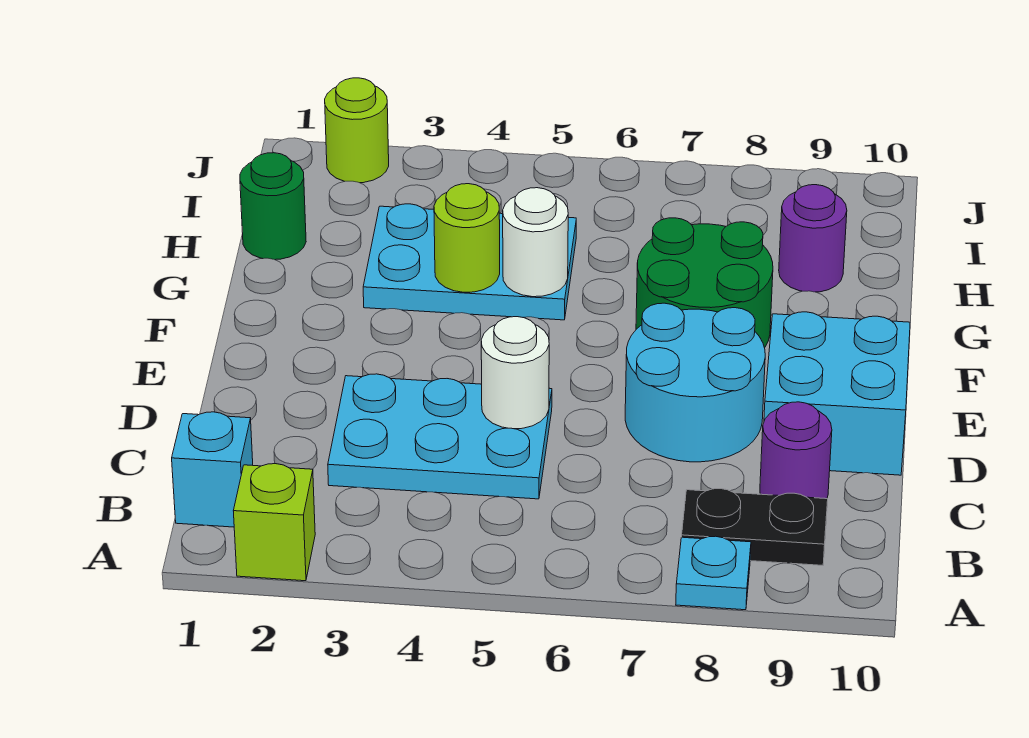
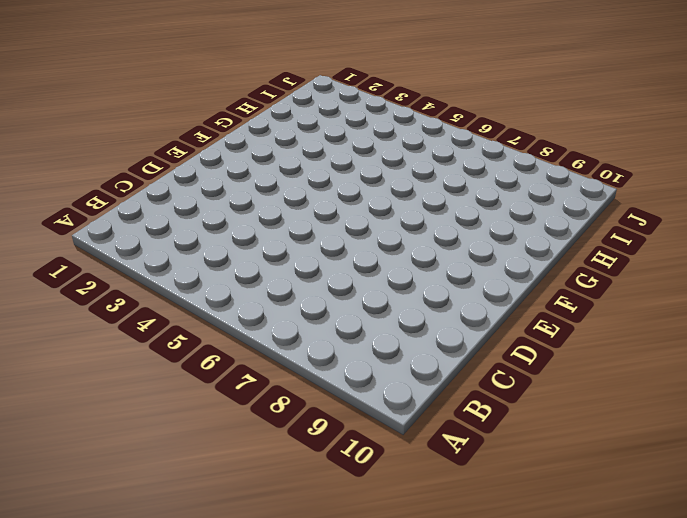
none -> lime 1x1 brick [234,464,315,581]
none -> cyan 1x1 plate [676,536,751,610]
none -> cyan 1x1 brick [172,412,253,527]

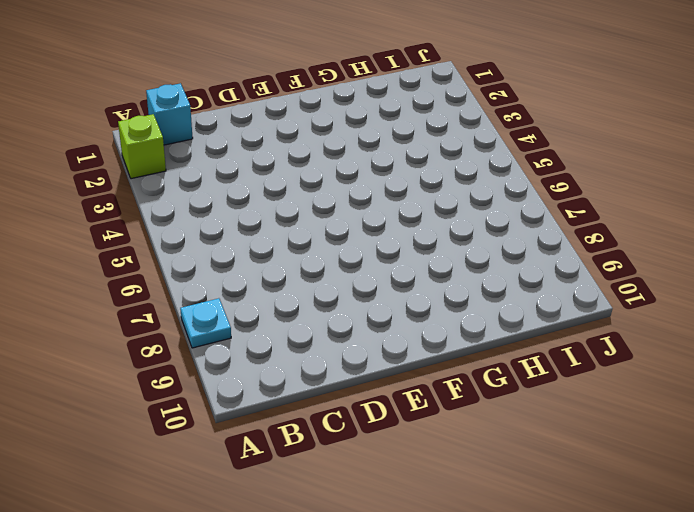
none -> black 1x2 plate [682,489,828,565]
none -> cyan 2x3 plate [328,374,552,499]
none -> purple 1x1 round brick [760,402,832,499]

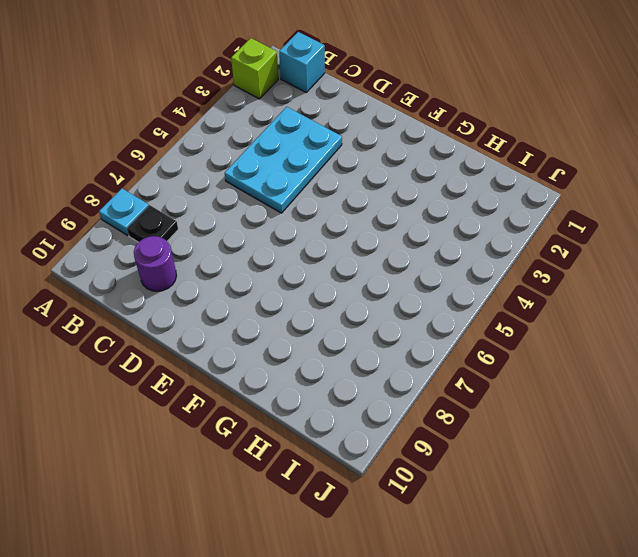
black 1x1 plate [127,205,178,242] -> black 1x2 plate [682,489,828,565]
none -> cyan 2x2 round brick [625,303,765,462]
none -> cyan 2x2 brick [764,312,910,475]
none -> green 2x2 round brick [636,218,773,348]

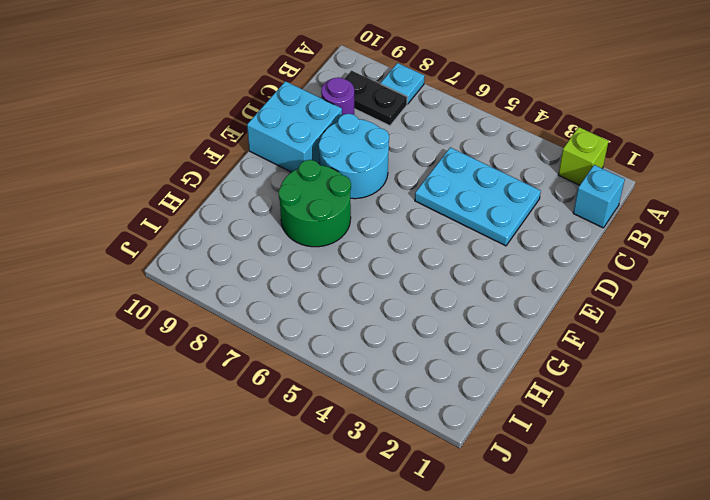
none -> cyan 2x3 plate [363,204,576,320]
none -> green 1x1 round brick [240,153,306,260]
none -> purple 1x1 round brick [779,185,847,292]

